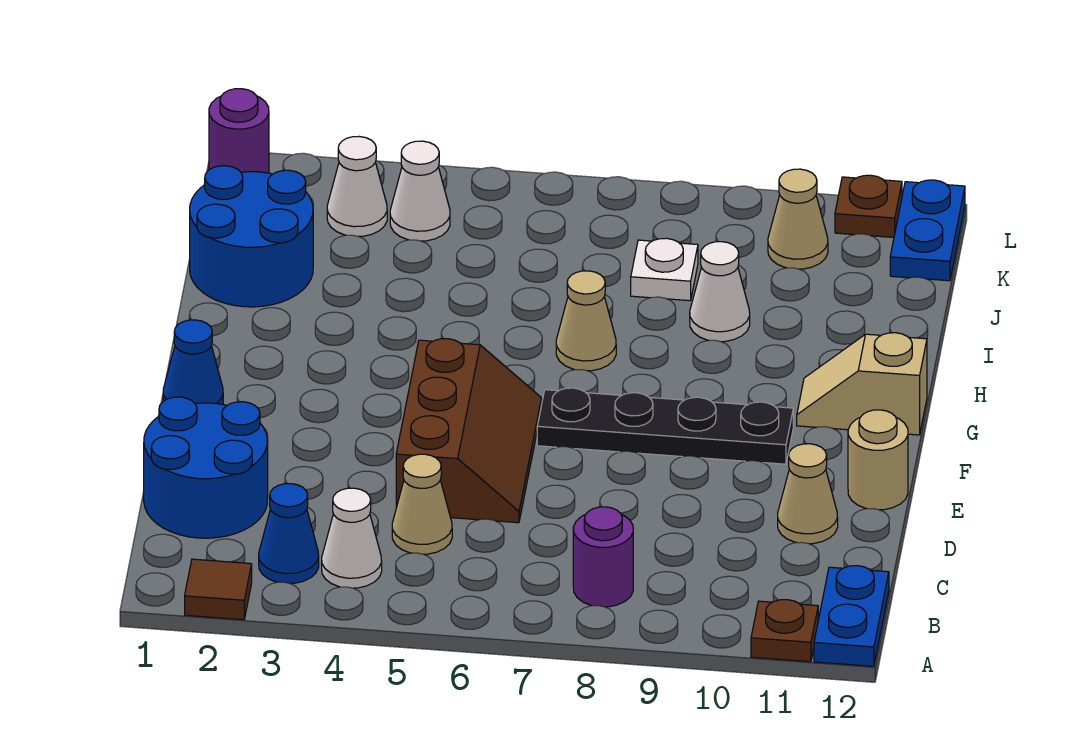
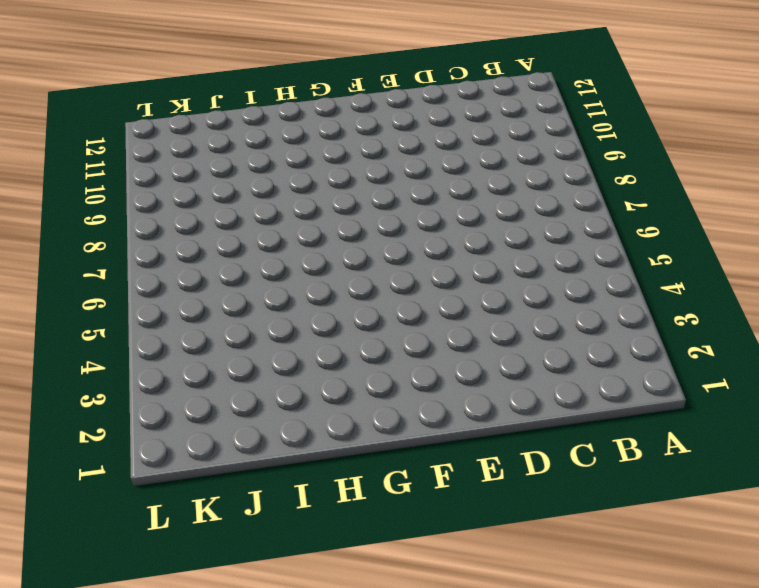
none -> brown 1x1 tile [185,559,252,620]
none -> brown 1x1 plate [751,600,818,662]
none -> blue 1x2 plate [814,566,889,666]

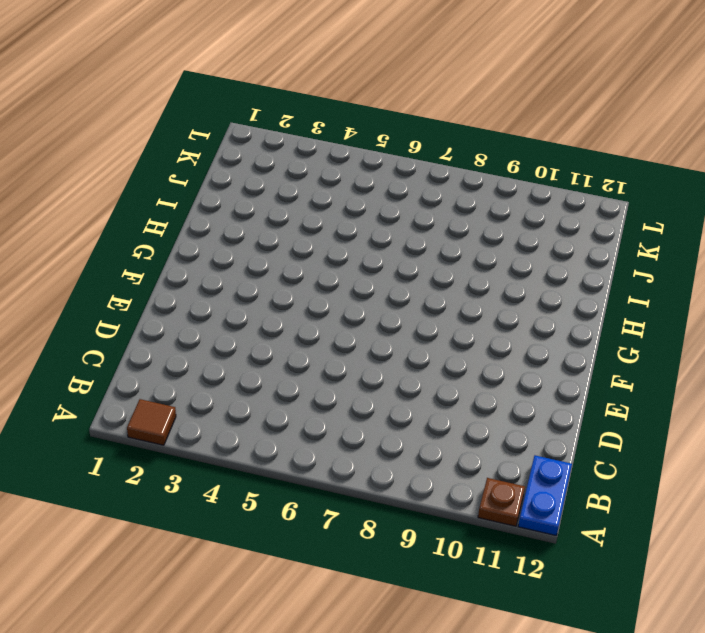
none -> blue 1x1 cone [259,484,319,584]
none -> white 1x1 cone [322,488,382,588]
none -> purple 1x1 round brick [573,507,633,607]

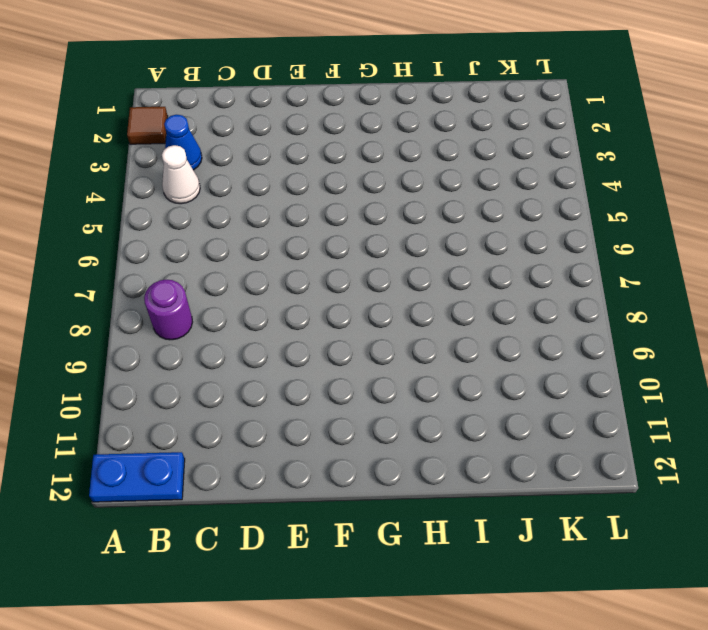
none -> brown 1x1 plate [751,600,818,662]
none -> blue 2x2 round brick [144,397,268,538]
none -> tan 1x1 cone [392,454,452,554]

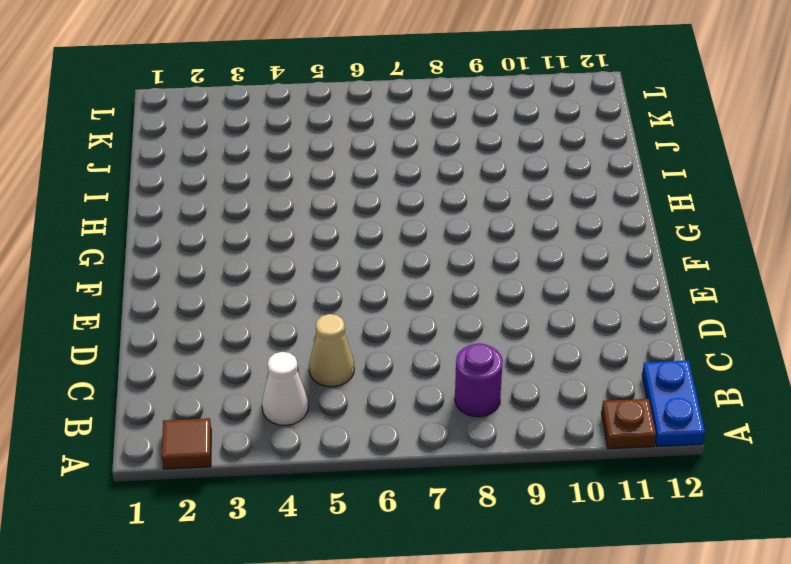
none -> blue 1x1 cone [259,484,319,584]
none -> blue 2x2 round brick [144,397,268,538]
none -> brown 2x3 slope [396,339,542,523]

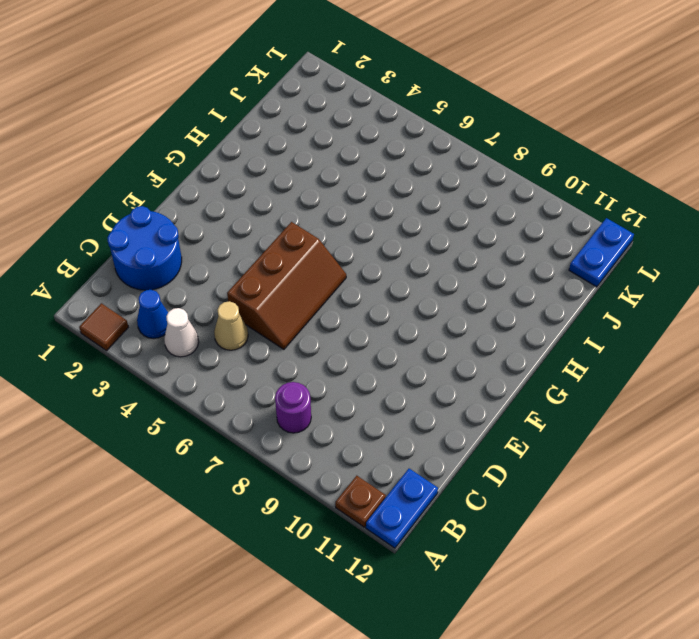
none -> tan 1x1 cone [778,444,838,544]
none -> tan 1x1 round brick [848,410,908,510]
none -> blue 1x1 cone [163,320,223,404]

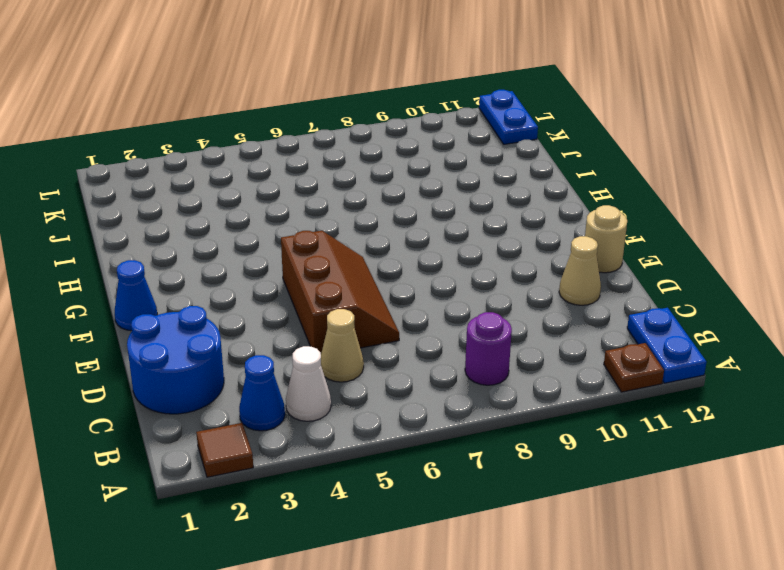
none -> black 1x4 plate [537,388,793,464]
none -> tan 1x2 slope [797,333,927,435]
none -> tan 1x1 cone [556,271,616,371]

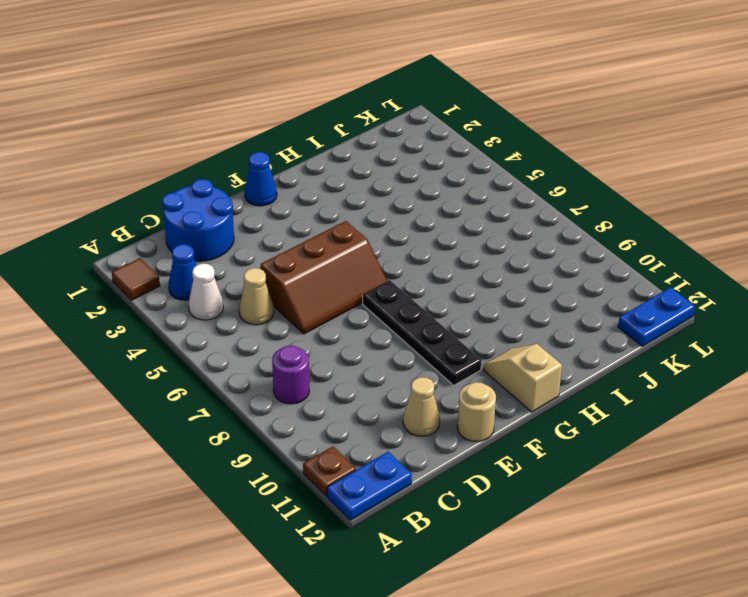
none -> tan 1x1 cone [556,271,616,371]
none -> blue 2x2 round brick [190,166,313,307]
none -> white 1x1 cone [690,242,750,342]

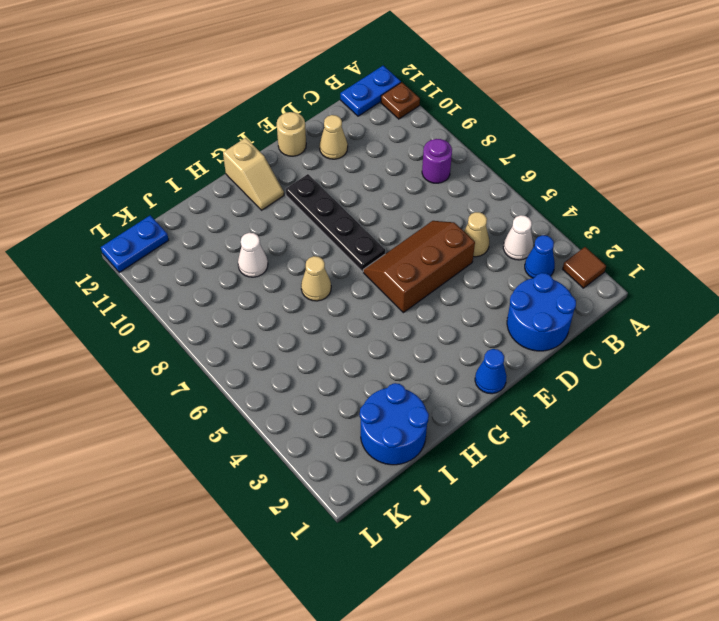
none -> white 1x1 plate [631,238,698,301]
none -> white 1x1 cone [327,136,387,236]
none -> white 1x1 cone [390,141,450,241]

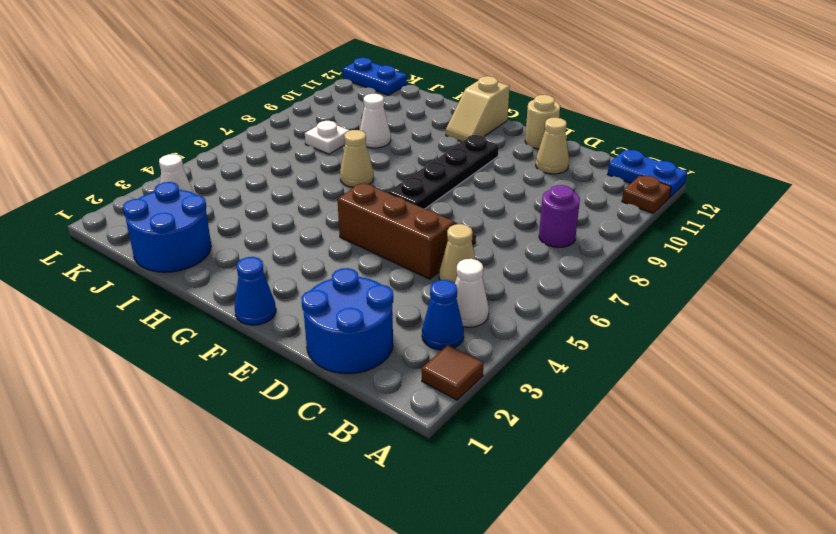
none -> white 1x1 cone [390,141,450,241]
none -> tan 1x1 cone [768,169,828,269]
none -> purple 1x1 round brick [209,89,269,173]

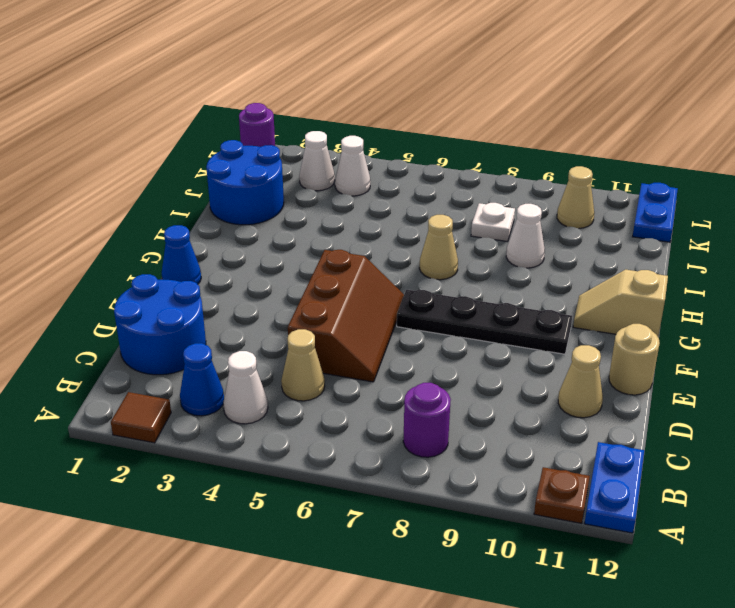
none -> brown 1x1 plate [835,175,902,237]

